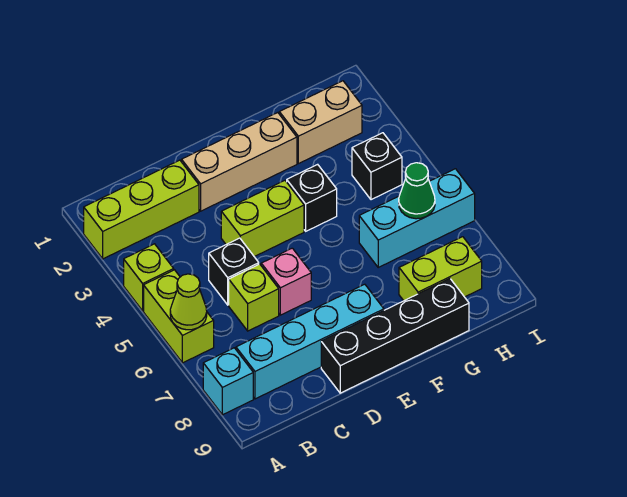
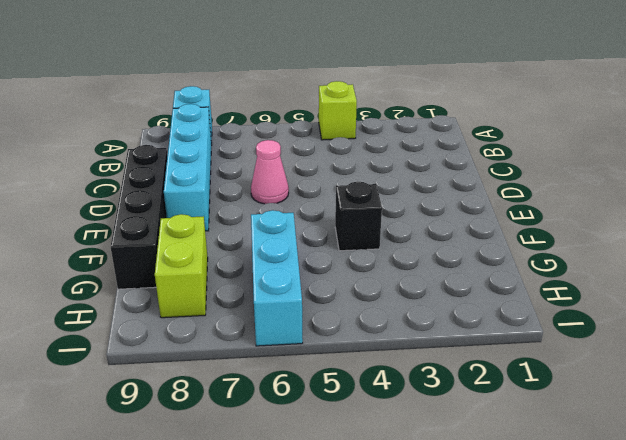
pink 1x1 cone [251,140,289,204] -> pink 1x1 brick [261,248,311,315]
none -> lime 1x3 brick [84,160,199,259]
none -> lime 1x2 brick [144,270,214,363]
none -> black 1x1 brick [209,238,259,305]

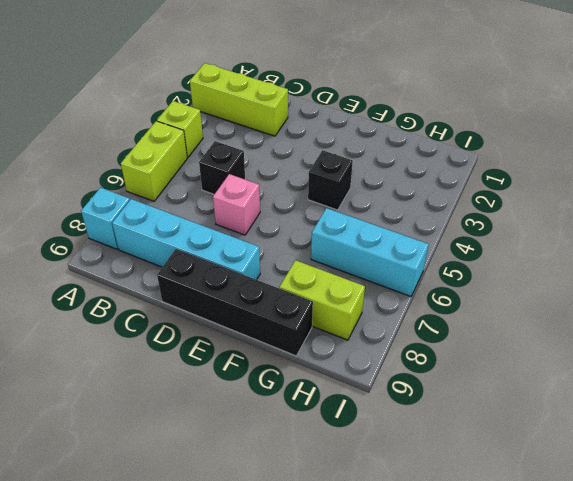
none -> lime 1x1 brick [229,264,279,331]
none -> tan 1x3 brick [182,113,297,211]
none -> lime 1x2 brick [221,181,304,257]

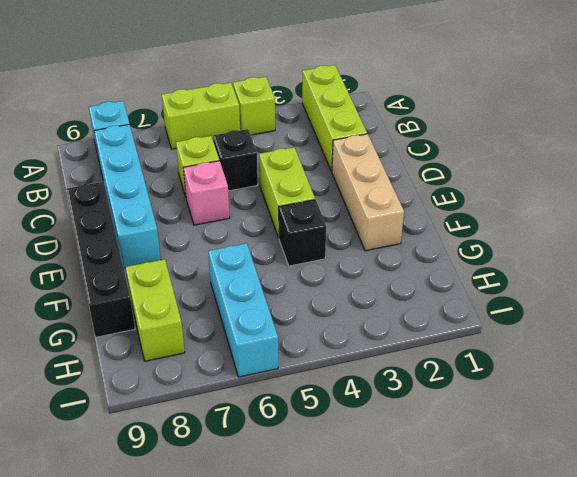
none -> tan 1x2 brick [279,81,362,164]
none -> black 1x1 brick [352,133,402,200]
none -> lime 1x1 cone [170,274,207,330]

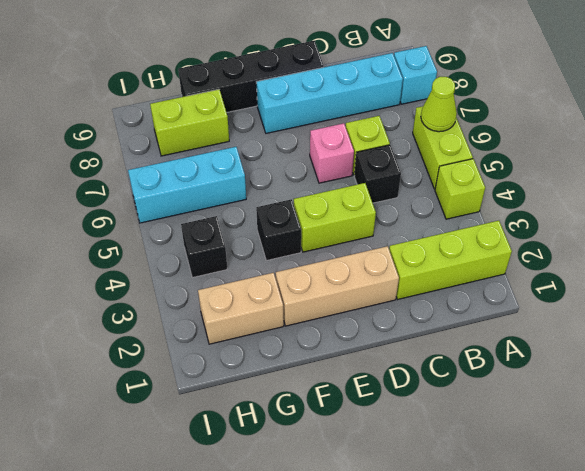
none -> green 1x1 cone [399,163,435,219]

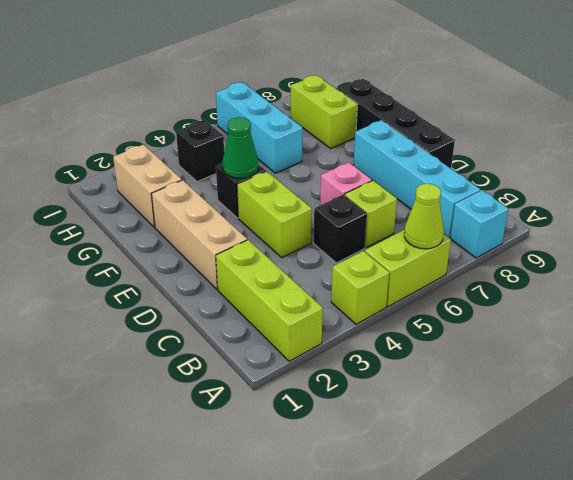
green 1x1 cone [222,117,258,178] -> green 1x1 cone moved to [399,163,435,219]

